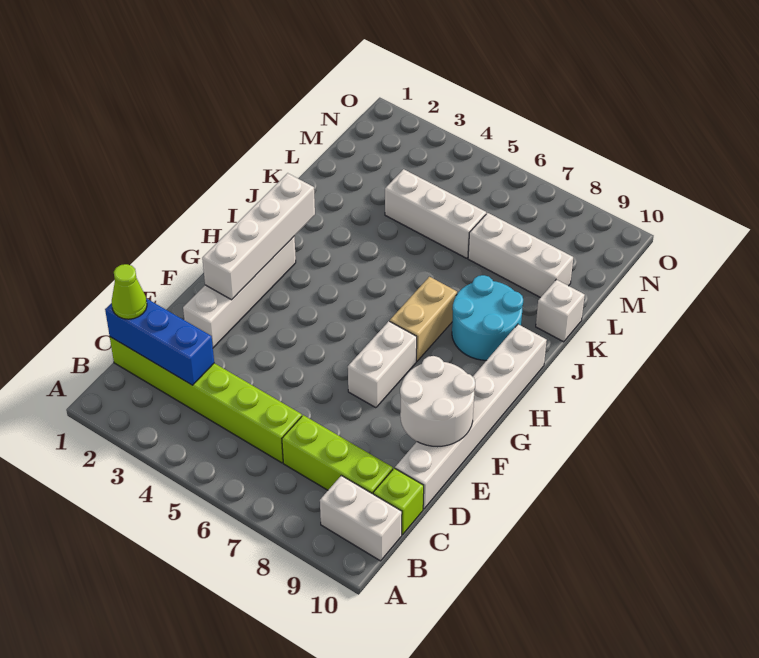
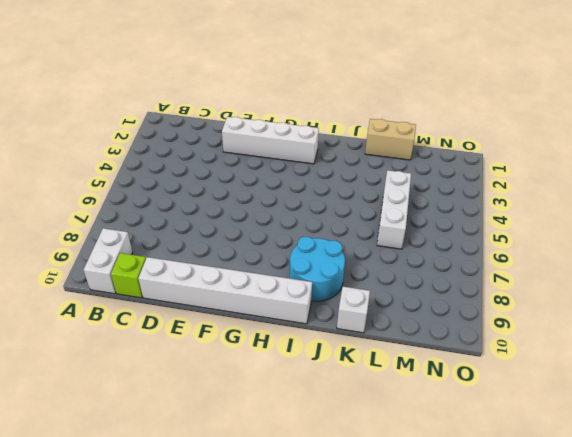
tan 1x2 brick [365,119,416,160] -> tan 1x2 brick moved to [390,277,457,361]
none -> lime 1x6 brick [110,337,302,463]
none -> lime 1x3 brick [282,415,393,494]
none -> white 1x2 brick [348,321,417,408]

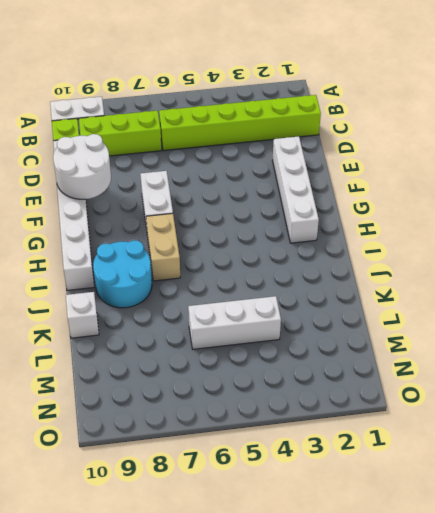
none -> white 1x3 brick [468,213,573,298]
none -> blue 1x3 brick [105,298,214,385]
none -> white 1x4 brick [202,173,315,300]

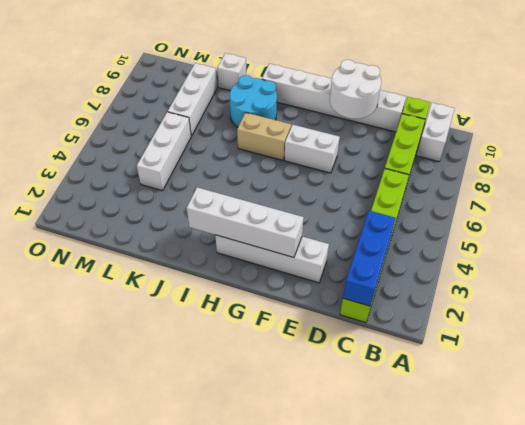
none -> lime 1x1 cone [112,264,147,319]

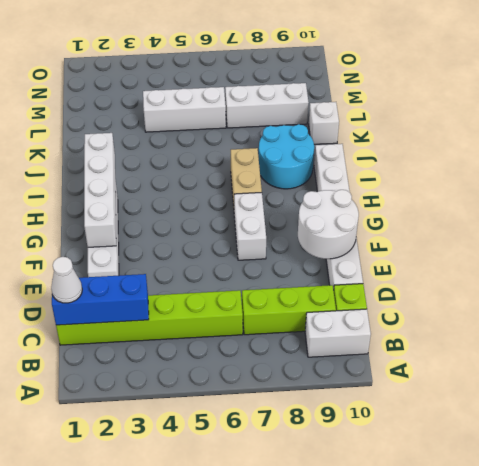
white 1x1 cone [51,257,82,303] -> lime 1x1 cone [112,264,147,319]

